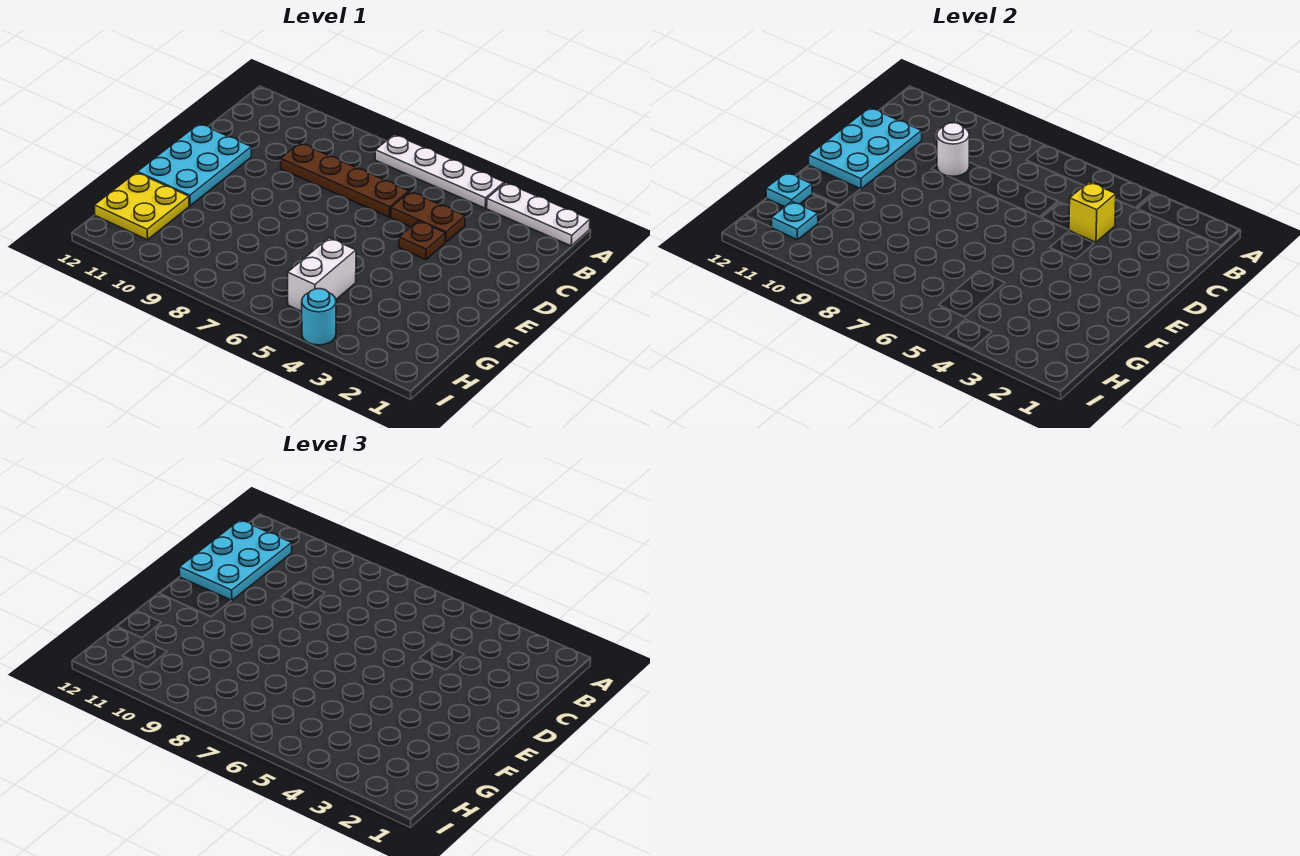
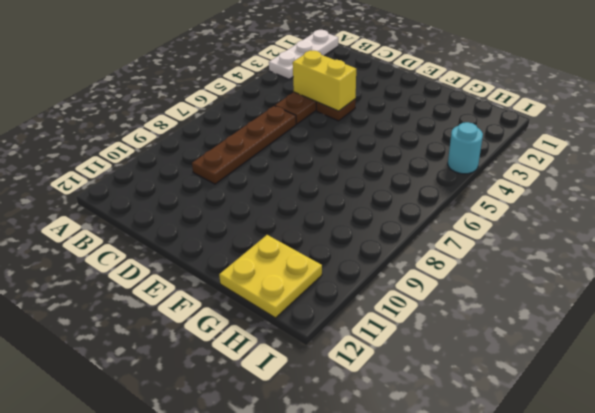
yellow 1x2 brick [293,50,356,111] -> yellow 1x1 brick [1069,182,1116,242]
none -> white 1x4 plate [375,135,504,208]
none -> cyan 2x3 plate [137,124,251,206]
none -> white 1x2 brick [288,238,356,311]

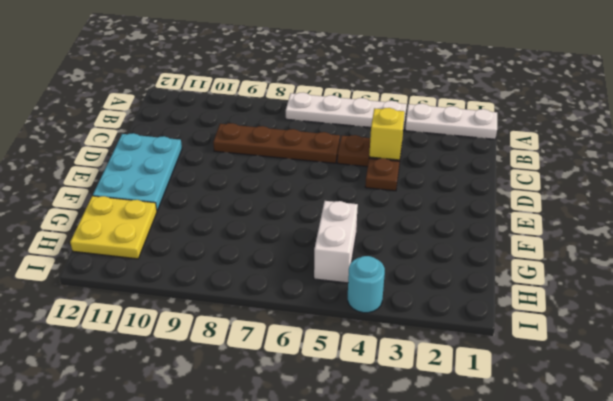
none -> white 1x1 round brick [937,123,969,176]
none -> cyan 2x3 plate [809,108,922,189]
none -> cyan 1x1 plate [766,172,812,207]

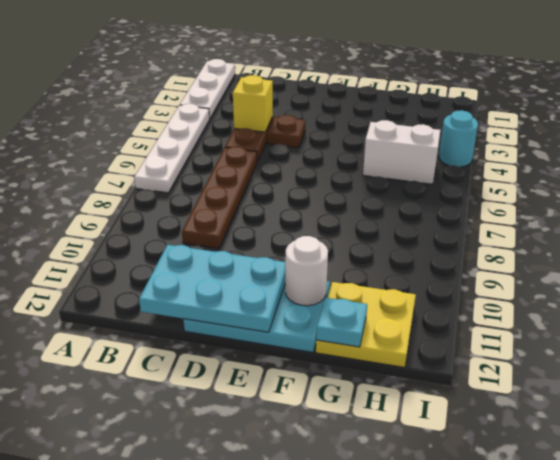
white 1x1 round brick [285,236,328,306] -> white 1x1 round brick moved to [937,123,969,176]
none -> cyan 1x1 plate [771,202,818,240]
none -> cyan 2x3 plate [179,520,292,601]

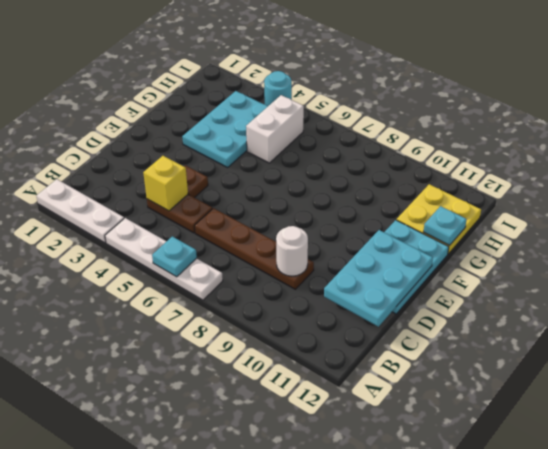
cyan 1x1 plate [152,236,197,277] -> cyan 1x1 plate moved to [771,202,818,240]
cyan 2x3 plate [182,91,268,167] -> cyan 2x3 plate moved to [179,520,292,601]

